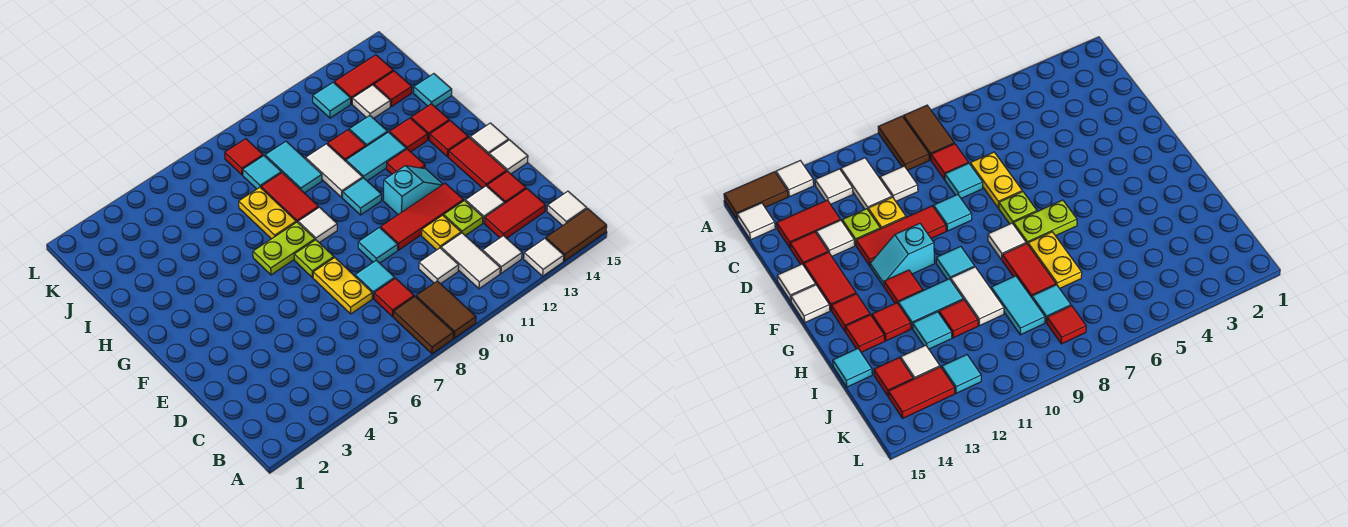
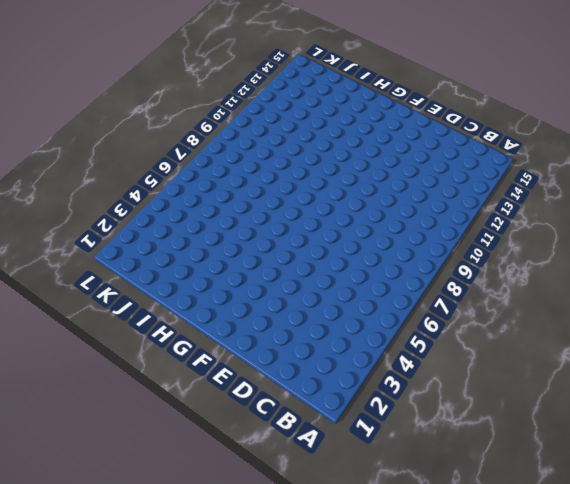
none -> brown 1x2 tile [394,297,454,354]
none -> brown 1x2 tile [416,281,476,338]
none -> white 1x1 tile [524,238,564,276]
none -> brown 1x2 tile [546,209,607,261]

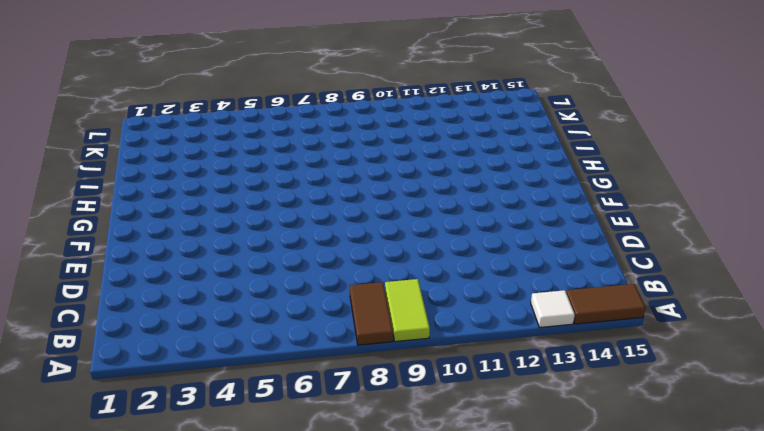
lime 1x2 tile [385,279,430,342] -> brown 1x2 tile [416,281,476,338]
none -> white 1x2 tile [441,233,500,289]
none -> white 1x1 tile [483,236,522,273]
none -> white 1x1 tile [547,191,587,226]
none -> red 1x1 tile [374,278,414,317]

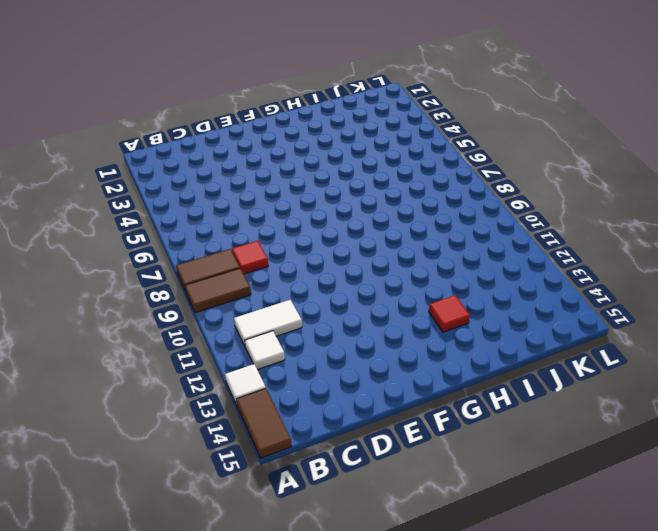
none -> white 1x1 tile [547,191,587,226]
none -> white 1x1 tile [419,248,459,284]
none -> red 1x2 tile [485,189,546,238]
none -> yellow 1x2 plate [313,258,372,314]

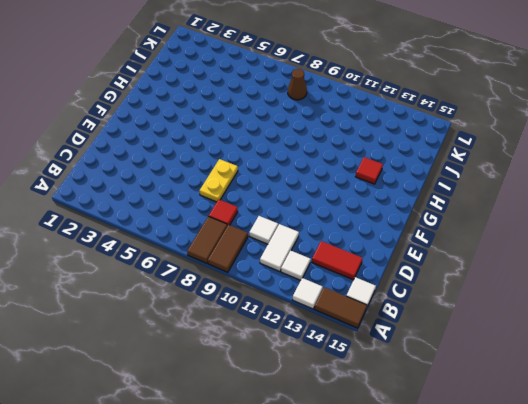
brown 1x1 cone [288,69,307,100] -> red 1x1 tile [225,139,263,175]
none -> cyan 1x1 tile [355,260,395,298]
none -> yellow 1x1 plate [422,215,461,250]
none -> lime 1x1 plate [444,201,483,236]
none -> white 1x1 tile [465,186,505,223]

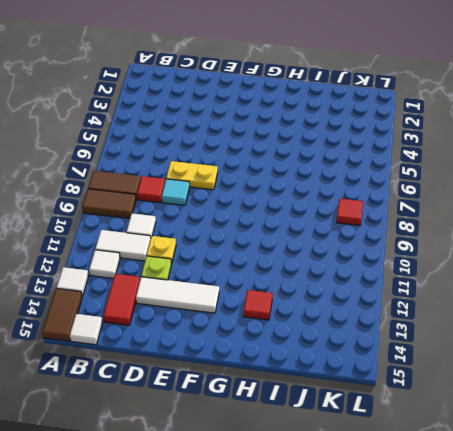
white 1x3 tile [136,277,219,313] -> white 1x1 tile [465,186,505,223]
none -> red 1x1 tile [487,171,526,203]
none -> cyan 1x1 tile [358,228,398,263]
none -> red 1x3 tile [381,183,463,250]
none -> red 1x2 tile [448,137,507,188]

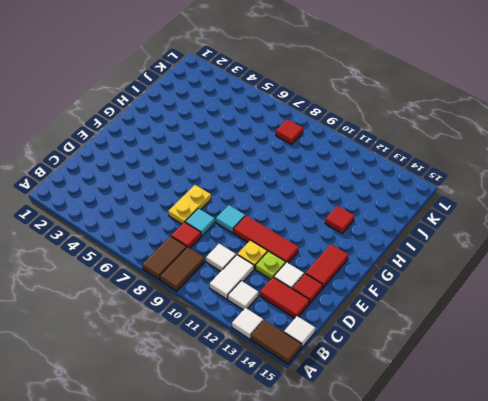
none -> white 1x1 tile [489,140,528,174]
none -> lime 1x1 plate [294,240,334,278]
none -> cyan 1x2 slope [383,166,443,215]
none -> white 1x1 tile [470,123,509,154]

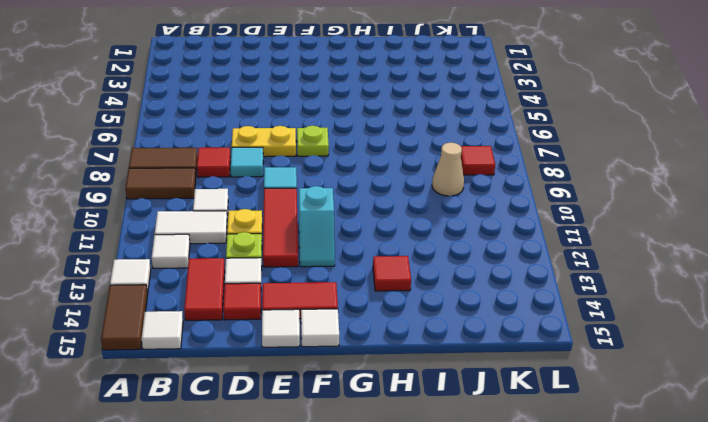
tan 1x1 cone [432,142,464,196] -> cyan 1x2 tile [265,142,322,193]
none -> lime 1x2 plate [253,222,315,275]
none -> white 1x1 tile [298,207,337,243]
none -> cyan 1x1 tile [343,178,382,215]
none -> red 1x1 tile [386,149,425,174]

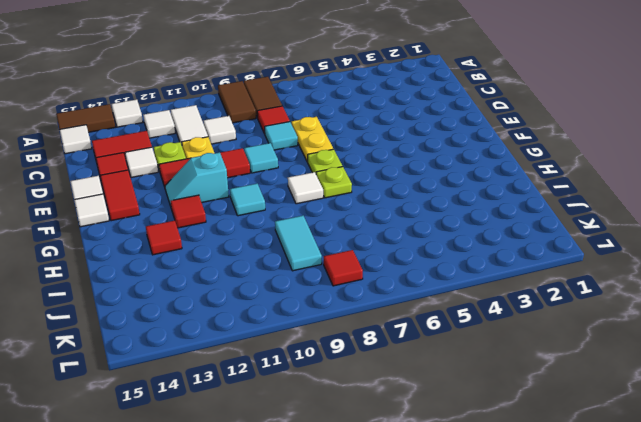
lime 1x1 plate [316,167,352,198] -> lime 1x2 plate [253,222,315,275]
none -> red 1x1 tile [430,121,468,157]
none -> yellow 1x2 plate [239,187,296,239]
none -> red 1x2 tile [261,173,319,222]
none -> white 1x2 tile [306,144,363,198]

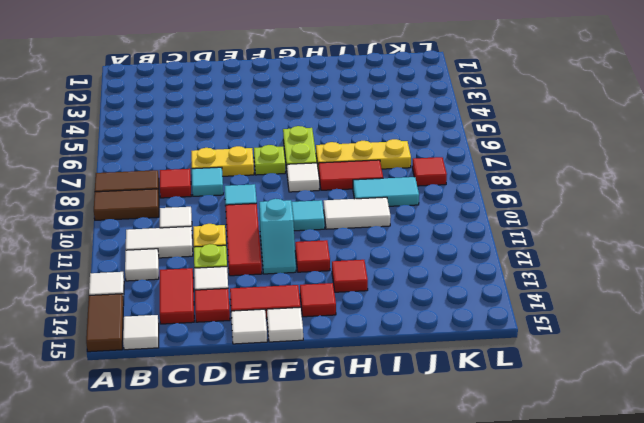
yellow 1x3 plate [316,139,411,172] -> yellow 1x2 plate [239,187,296,239]
none -> cyan 1x2 tile [346,132,406,181]
none -> red 1x1 tile [411,104,449,140]
none -> red 1x1 tile [327,130,366,161]
none -> cyan 1x1 tile [349,116,388,147]

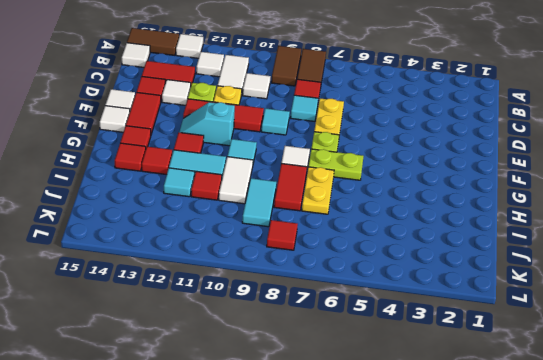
none -> cyan 1x1 tile [414,74,452,107]
none -> cyan 1x1 tile [243,156,281,189]
none -> white 1x1 tile [352,85,390,119]
none -> red 1x1 tile [374,71,412,107]

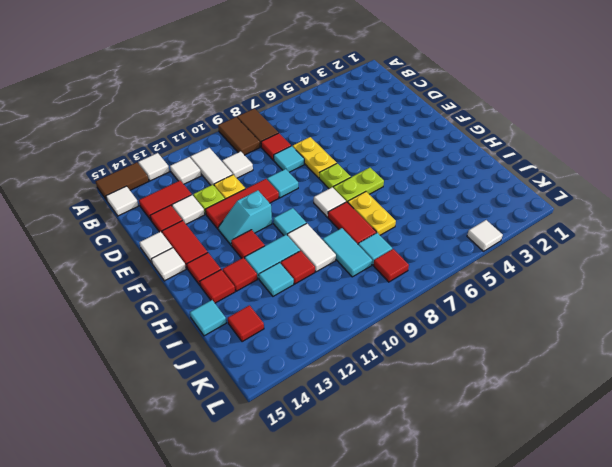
white 1x1 tile [467,220,503,251] -> white 1x1 tile moved to [352,85,390,119]
none -> cyan 1x1 tile [313,83,351,118]
none -> red 1x2 tile [334,55,393,104]

